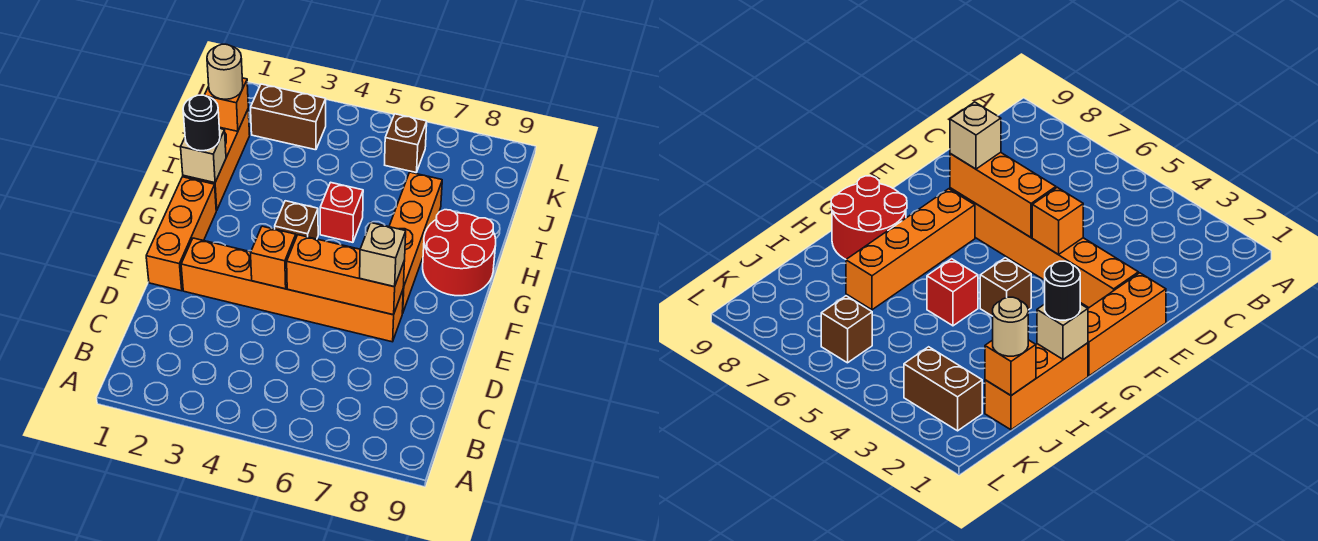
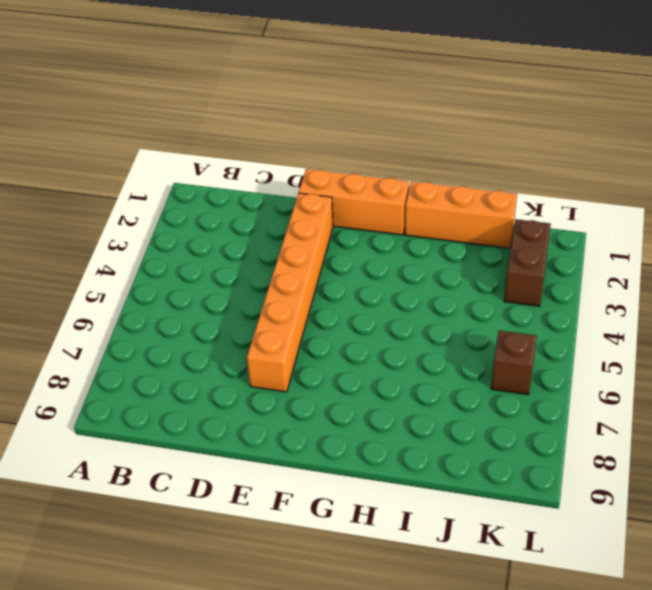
none -> orange 1x4 brick [389,172,442,313]
none -> brown 1x1 brick [275,201,318,239]
none -> red 2x2 round brick [423,210,496,296]

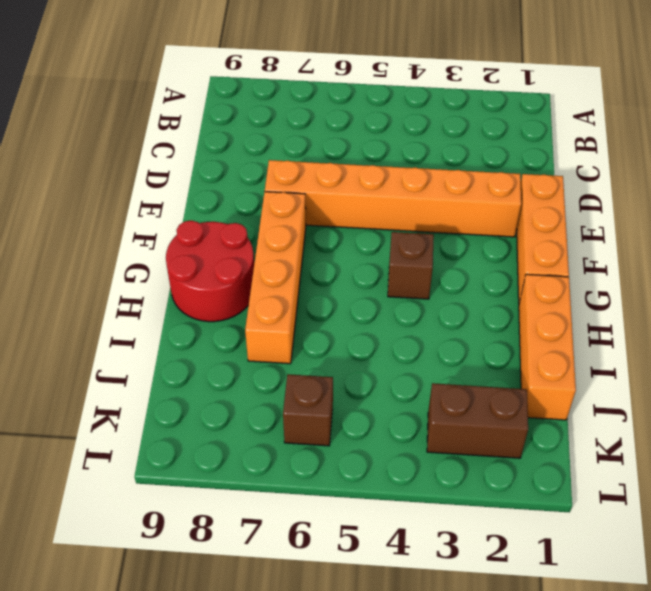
none -> red 1x1 brick [320,182,363,242]
none -> orange 1x1 brick [251,226,296,289]
none -> orange 1x3 brick [287,235,405,315]

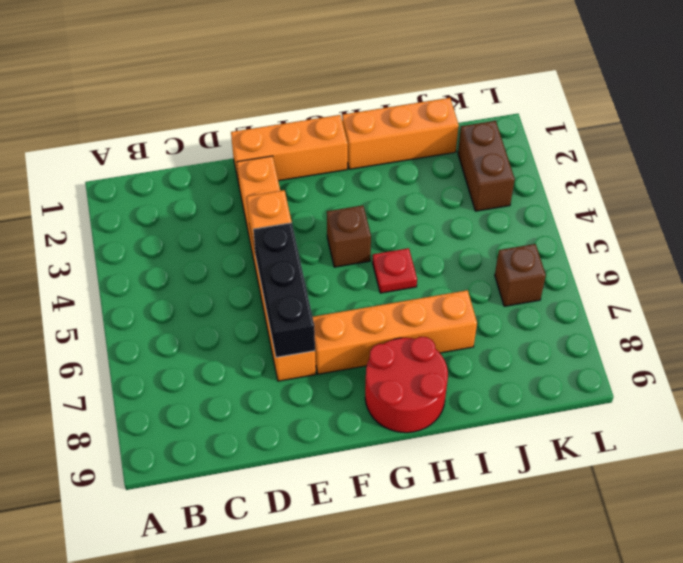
black 1x3 brick [253,223,315,357] -> orange 1x3 brick [287,235,405,315]
red 1x1 plate [373,248,417,293] -> red 1x1 brick [320,182,363,242]
none -> tan 1x1 brick [181,128,226,183]
none -> orange 1x1 brick [204,78,248,131]
none -> tan 1x1 brick [360,223,406,287]

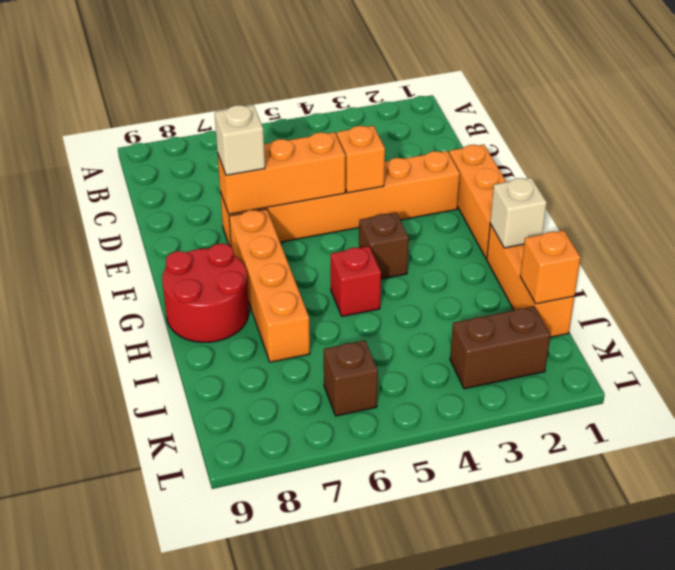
none -> black 1x1 round brick [183,95,220,151]
none -> tan 1x1 round brick [207,44,243,99]

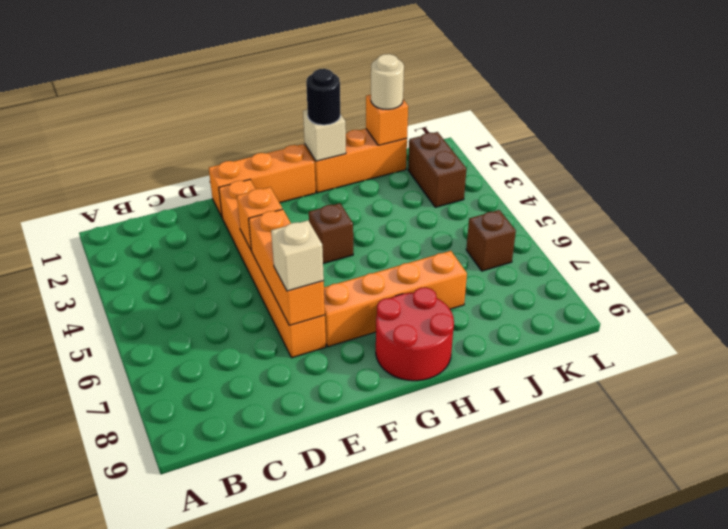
none -> red 1x1 brick [320,182,363,242]

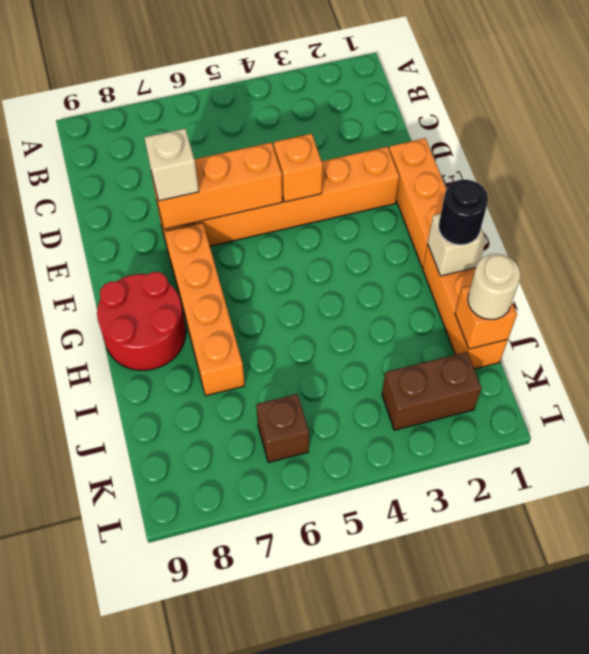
none -> brown 1x1 brick [275,201,318,239]
none -> red 1x1 brick [320,182,363,242]

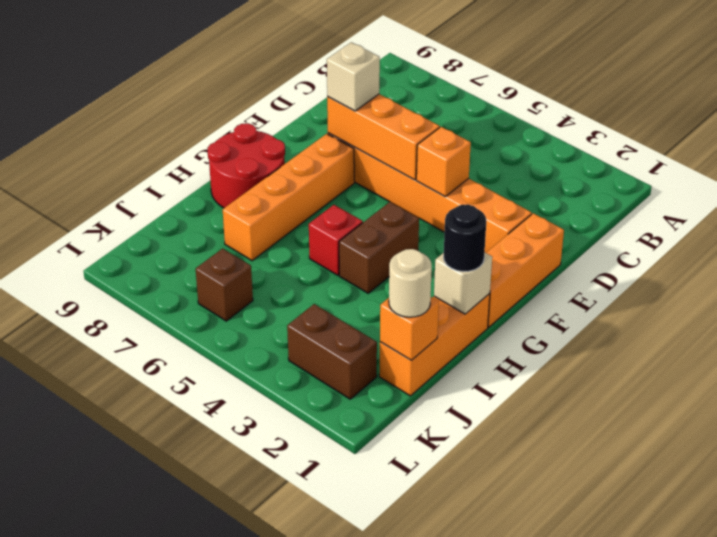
brown 1x2 brick [339,202,419,293] -> brown 1x1 brick [275,201,318,239]

